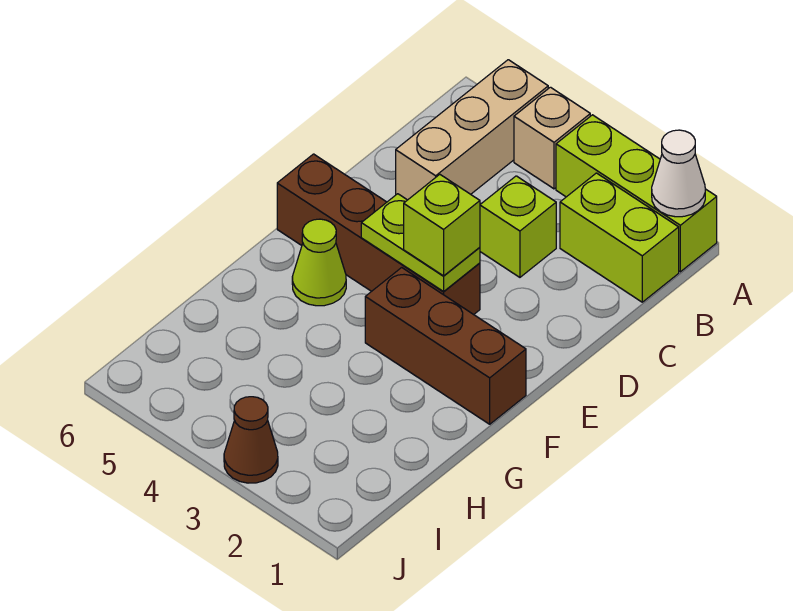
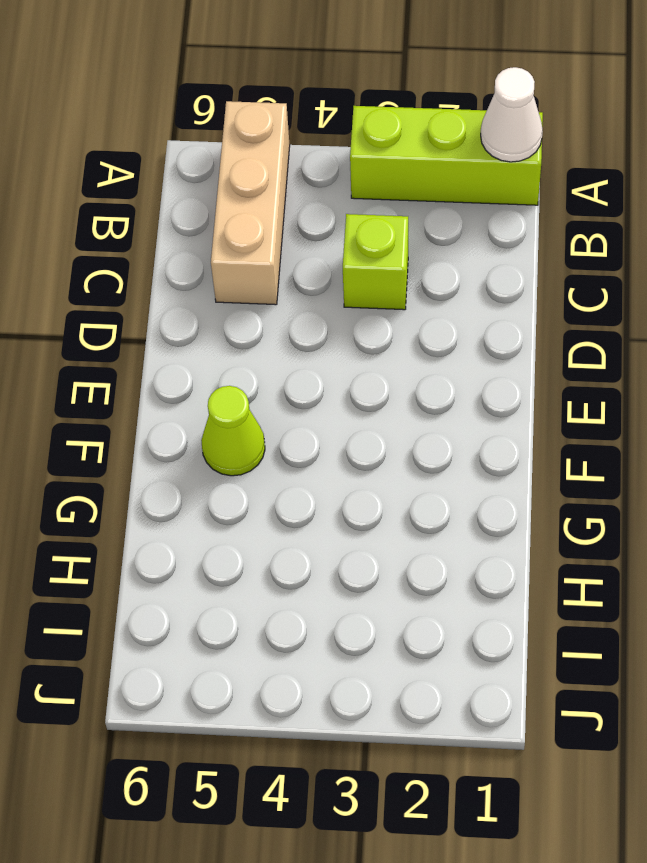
none -> tan 1x1 brick [514,87,590,189]
none -> lime 1x2 brick [560,173,679,302]
none -> brown 1x4 brick [277,154,480,315]

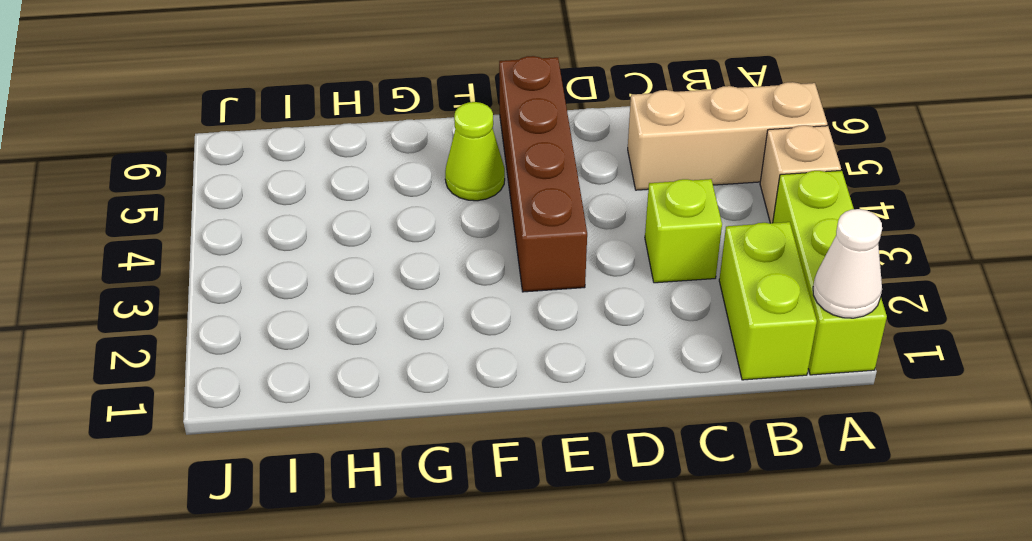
none -> brown 1x3 brick [365,268,526,424]
none -> brown 1x1 cone [224,397,278,483]
none -> lime 1x2 plate [361,194,480,291]

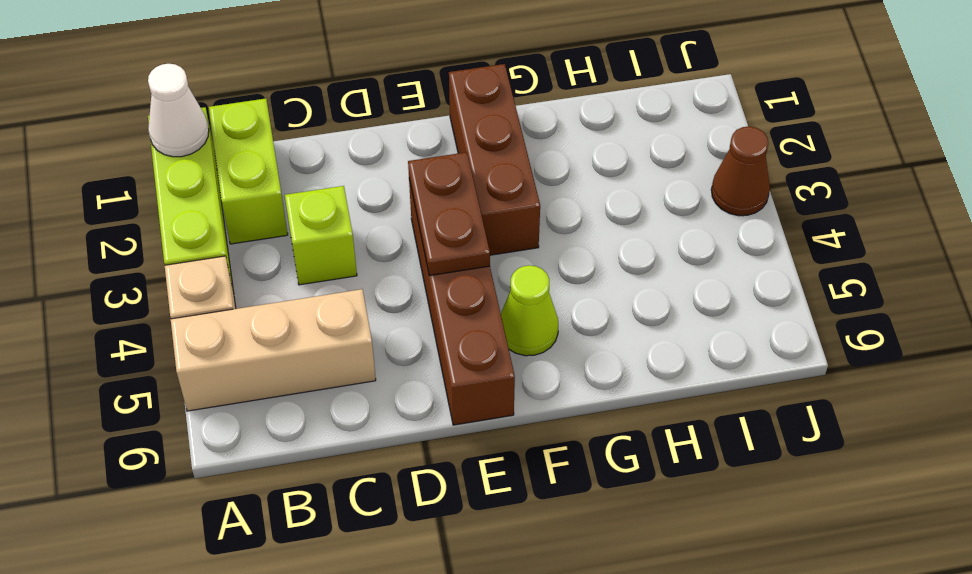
brown 1x2 plate [408,152,490,276] -> lime 1x2 plate [361,194,480,291]
none -> lime 1x1 brick [404,174,480,276]

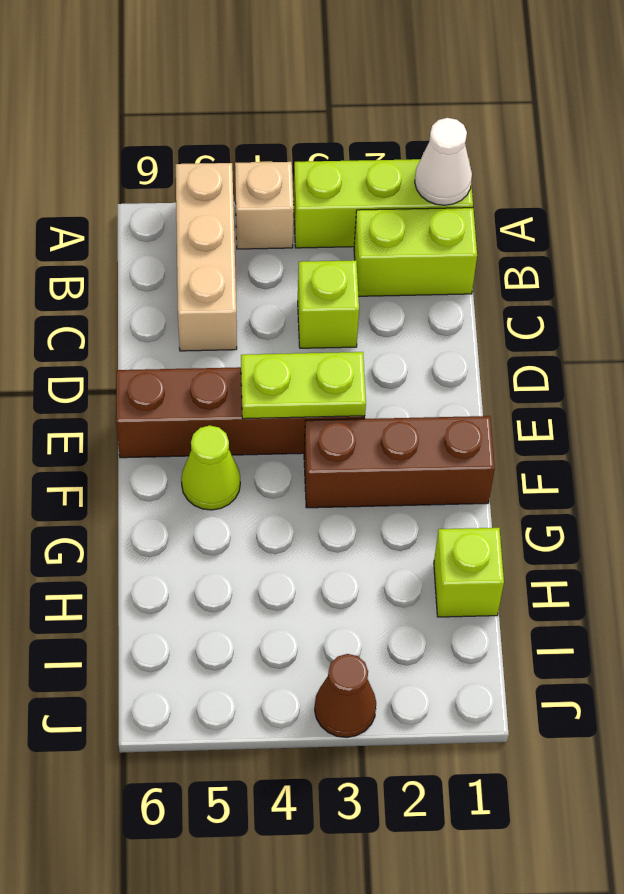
lime 1x1 brick [434,528,504,617] -> lime 1x1 brick moved to [404,174,480,276]

